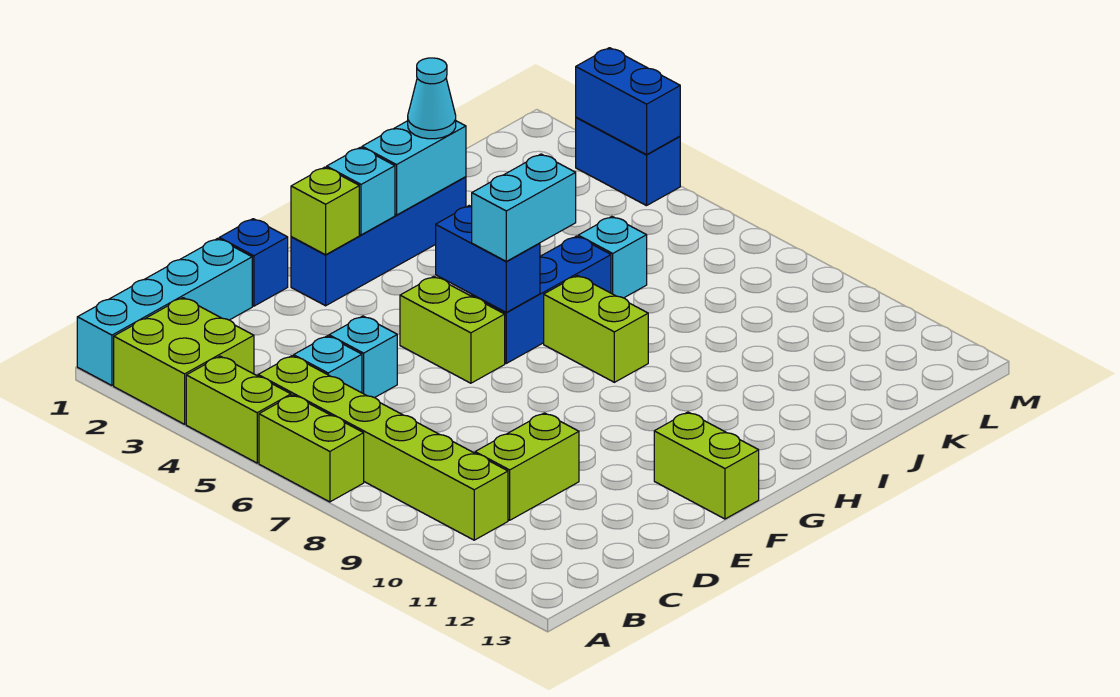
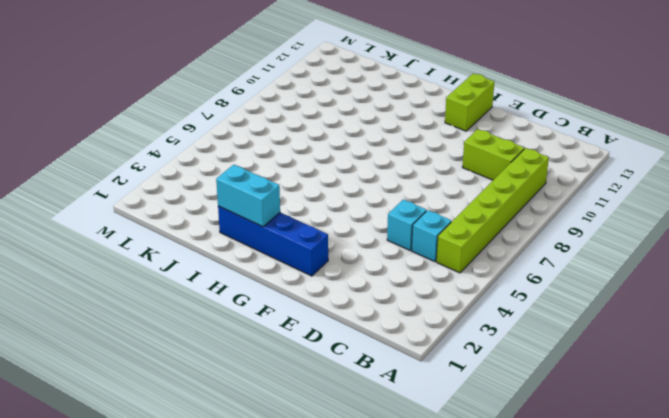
none -> cyan 1x4 brick [77,238,252,385]
none -> lime 2x2 brick [114,298,254,424]
none -> lime 1x2 brick [186,356,291,463]

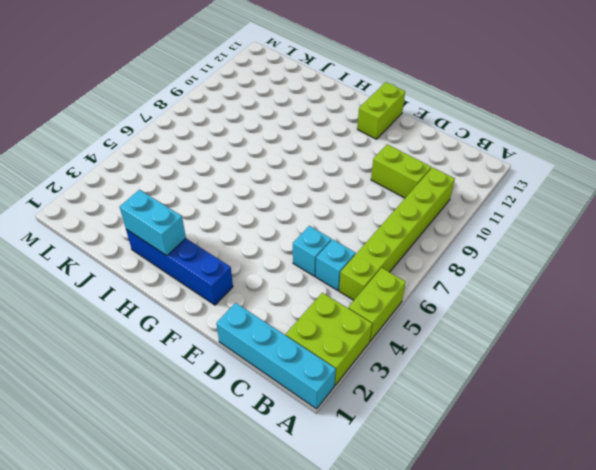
none -> lime 1x2 brick [259,395,364,502]
none -> blue 1x1 brick [219,219,288,306]
none -> lime 1x2 brick [400,276,505,383]

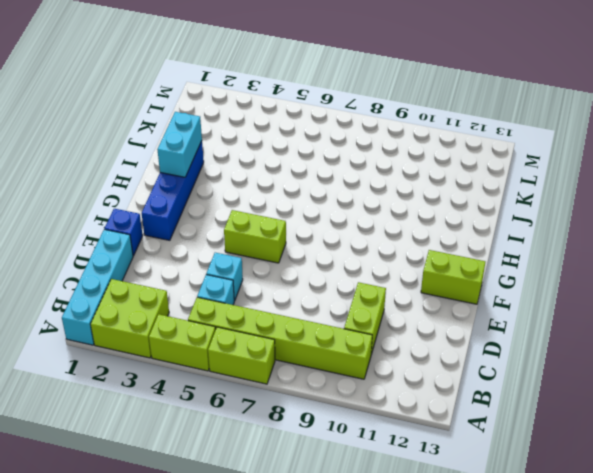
none -> blue 1x3 brick [472,236,611,363]
none -> lime 1x2 brick [544,275,648,382]
none -> cyan 1x1 brick [578,217,647,298]

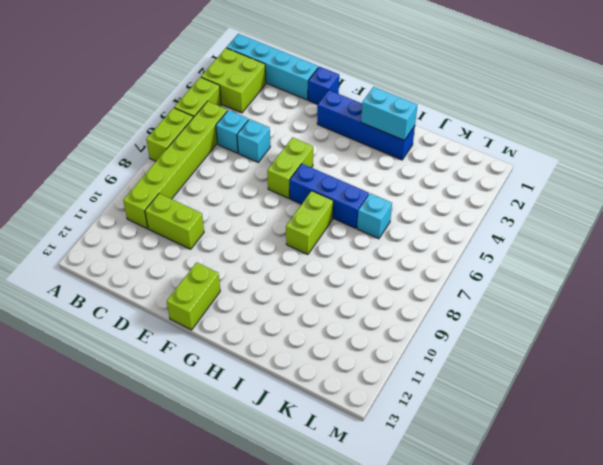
none -> blue 1x2 brick [576,117,680,206]
none -> lime 1x1 brick [291,167,359,255]
none -> cyan 1x1 brick [327,147,395,235]

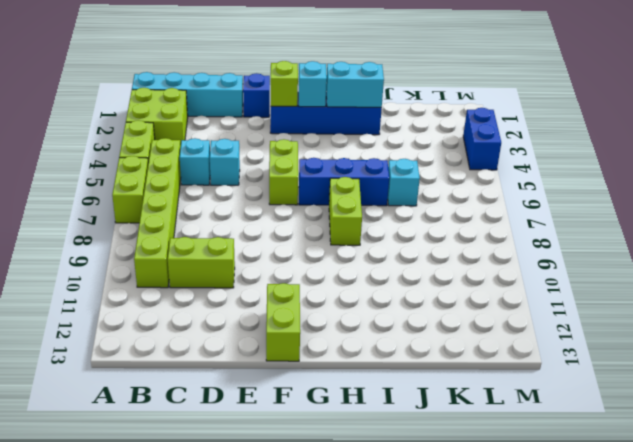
none -> blue 1x2 brick [436,206,540,312]
none -> blue 1x2 brick [576,48,680,155]
none -> cyan 1x2 brick [472,154,576,261]

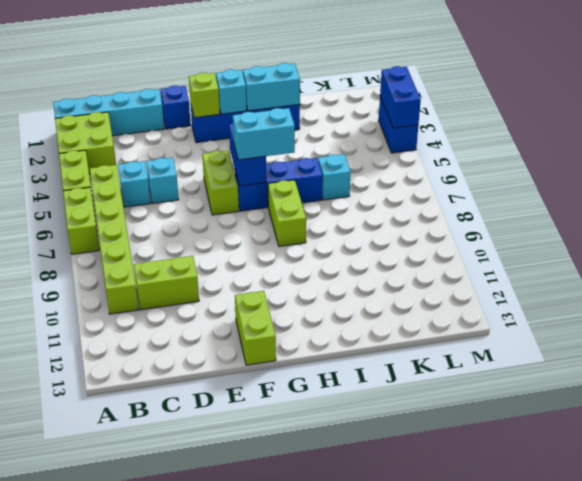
none -> cyan 1x1 cone [408,58,456,139]

